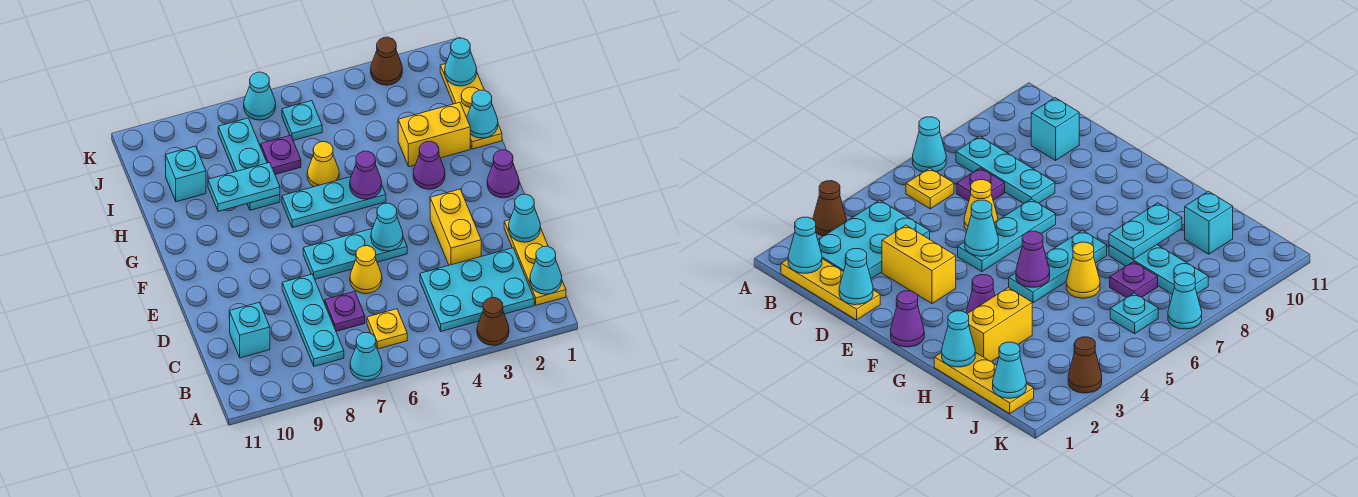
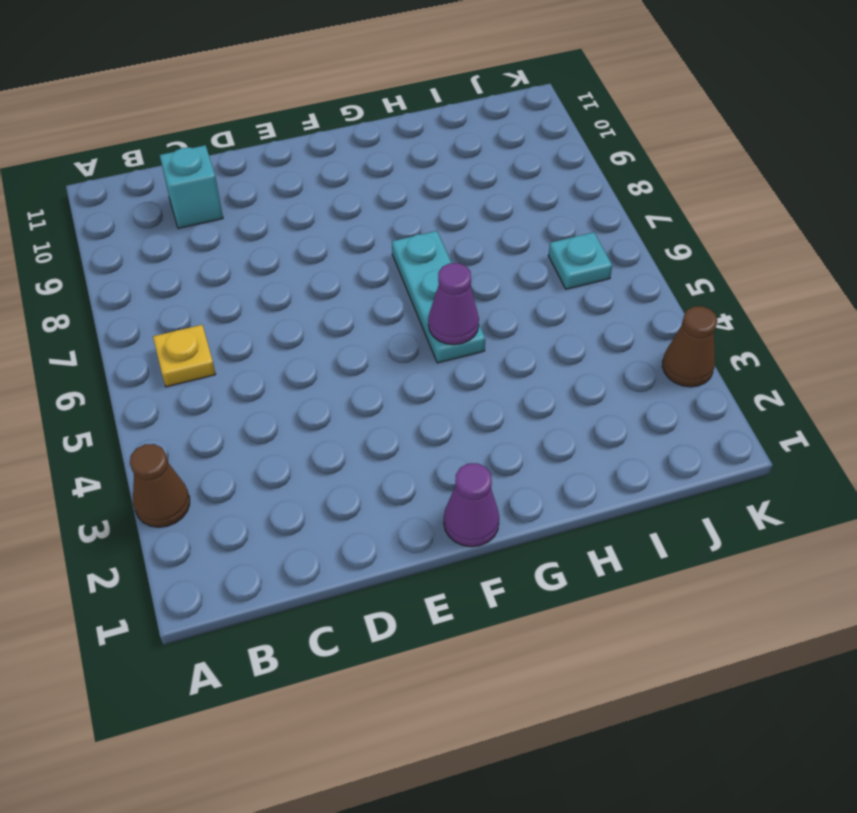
none -> cyan 1x1 cone [350,333,382,380]
none -> yellow 1x3 plate [504,220,566,305]
none -> cyan 2x3 plate [420,248,534,331]
none -> cyan 1x3 plate [282,274,344,366]

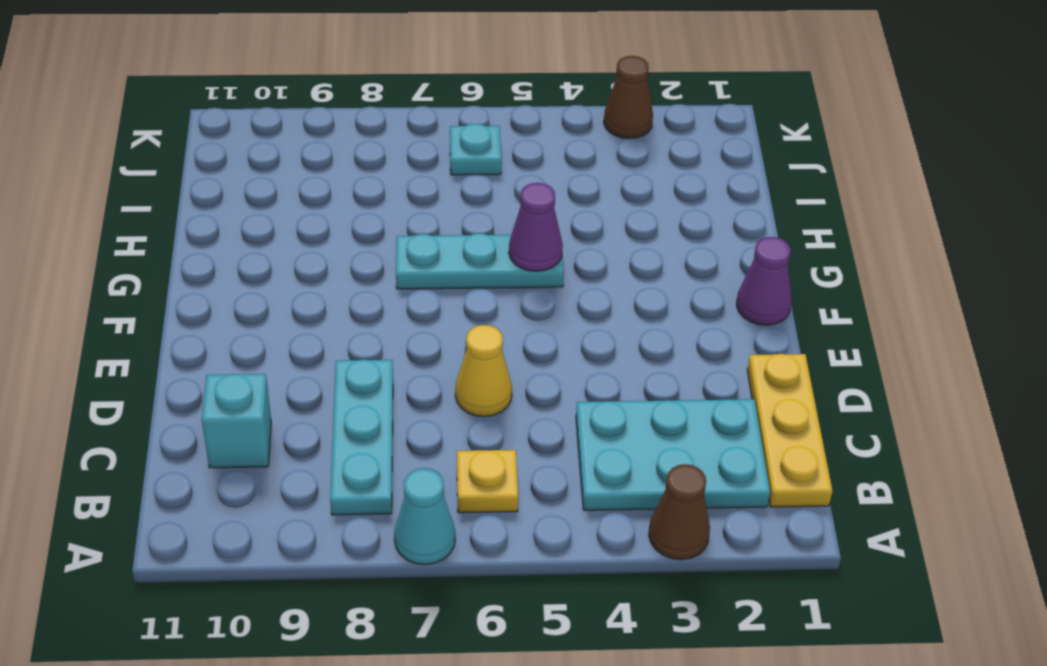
none -> purple 1x1 plate [325,291,365,331]
none -> yellow 1x2 brick [430,189,481,265]
none -> cyan 1x3 plate [303,229,407,279]
none -> purple 1x1 cone [413,141,445,189]

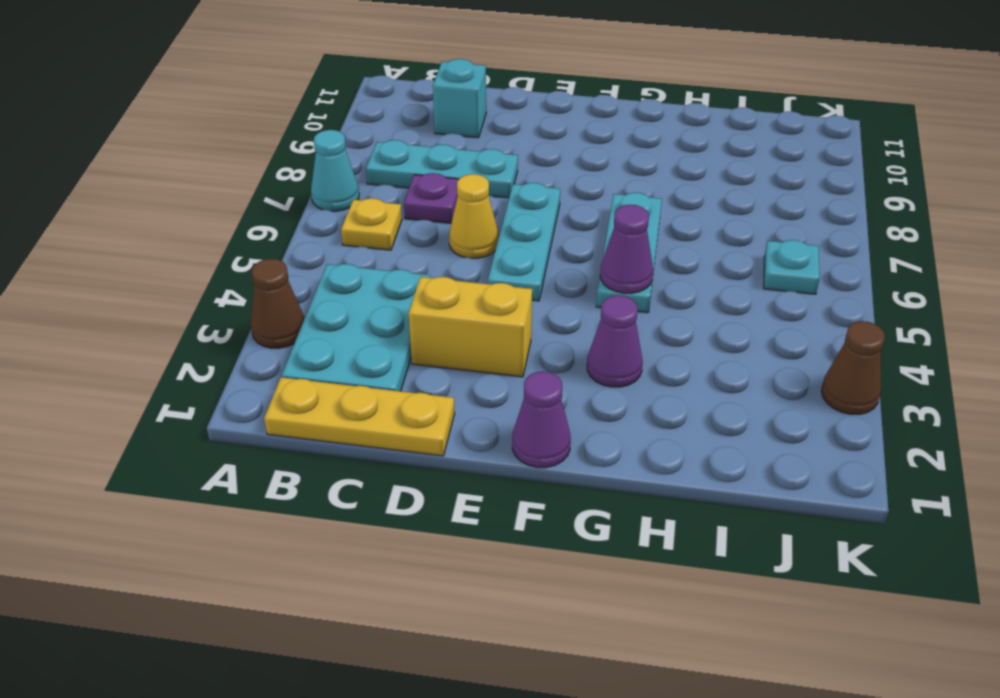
none -> yellow 1x3 plate [440,64,502,149]
none -> yellow 1x2 brick [398,102,470,167]
none -> yellow 1x1 cone [307,142,339,187]
none -> cyan 1x3 plate [218,118,280,210]

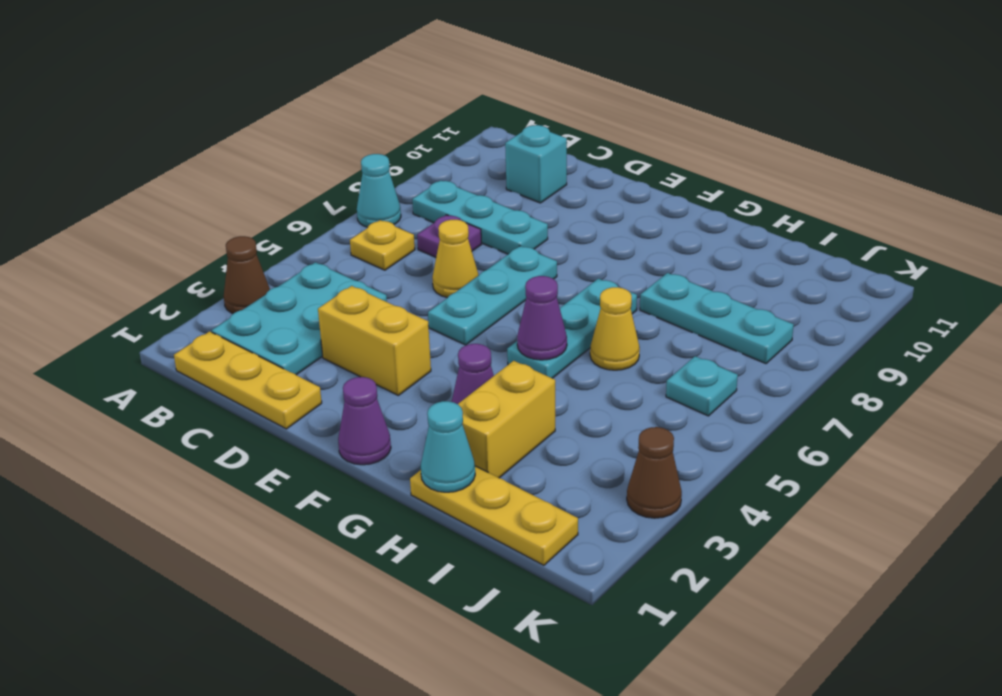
none -> purple 1x1 plate [261,135,301,174]
none -> cyan 1x1 brick [165,146,206,202]
none -> cyan 1x1 cone [244,72,276,120]
none -> cyan 1x1 cone [530,246,562,294]

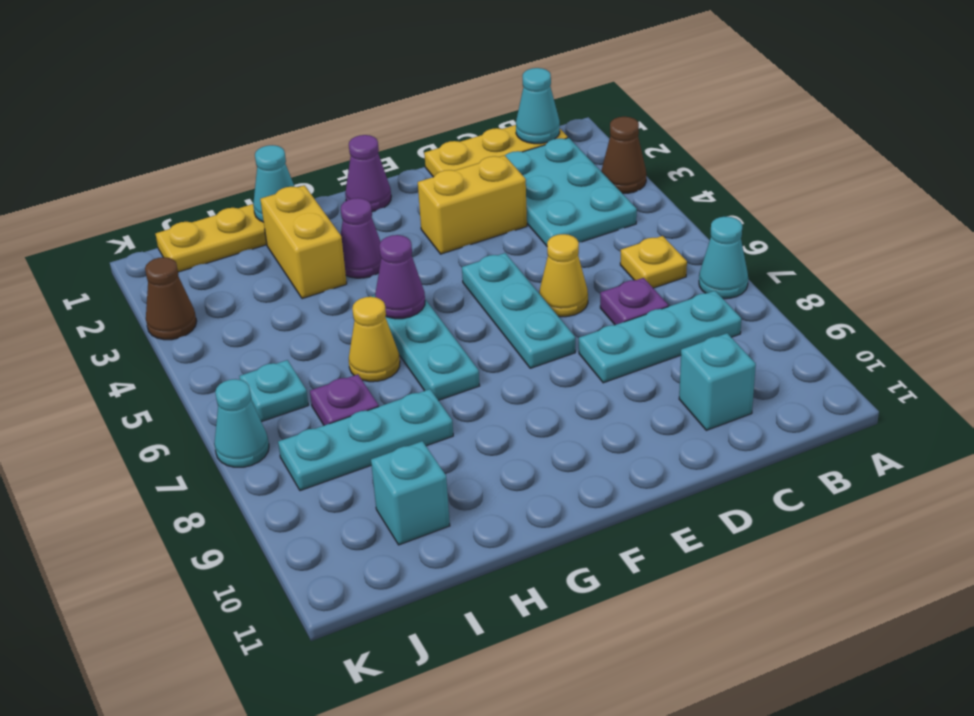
none -> cyan 1x1 cone [509,194,540,242]
none -> cyan 1x1 cone [371,203,403,251]
none -> cyan 1x2 plate [208,162,280,211]
none -> cyan 1x1 cone [445,38,477,86]

